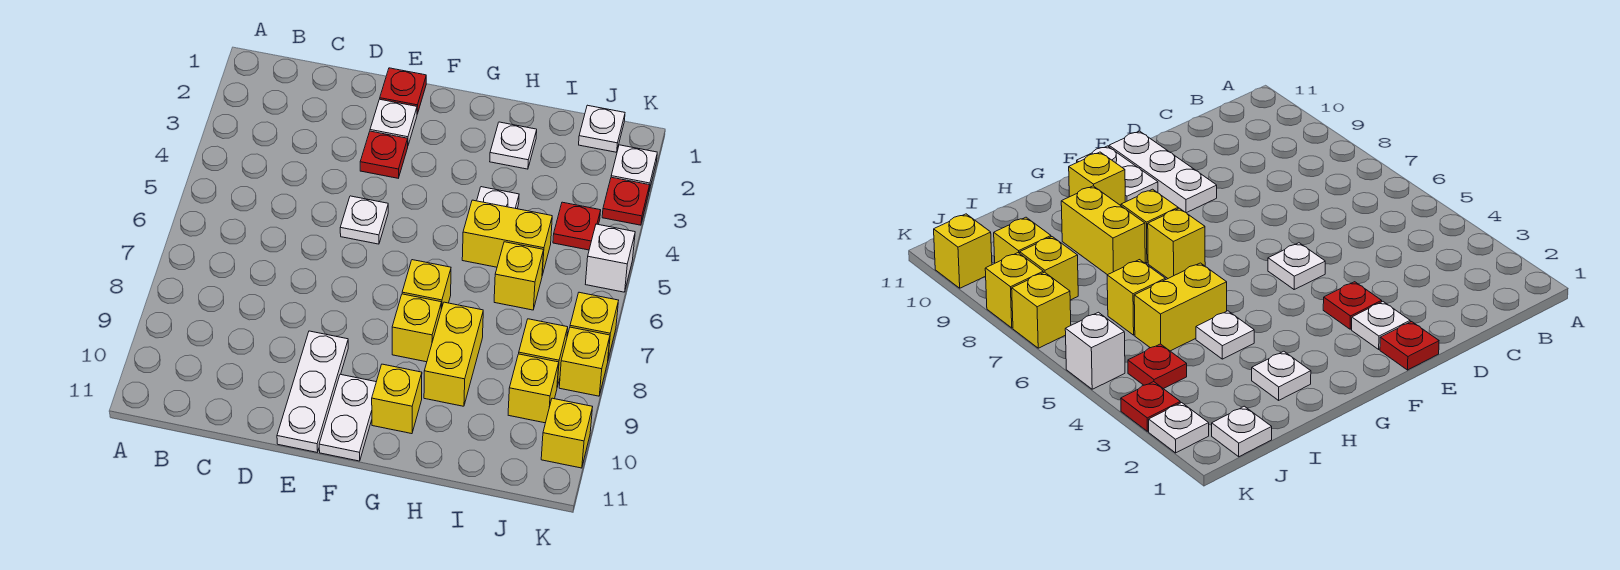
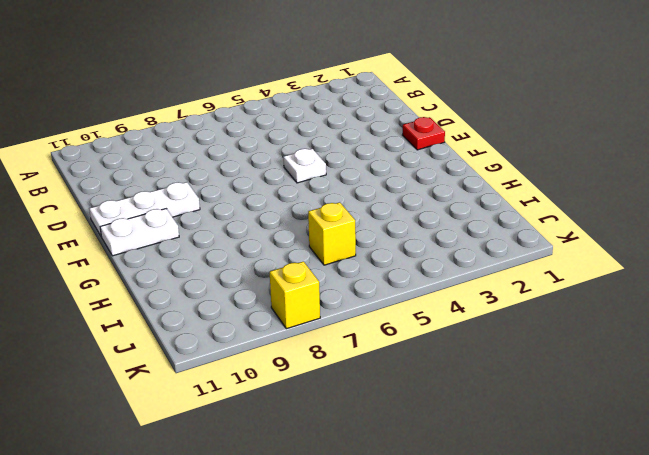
none -> white 1x1 plate [370,99,417,145]
none -> red 1x1 plate [360,131,408,178]
none -> yellow 1x1 brick [402,260,451,309]

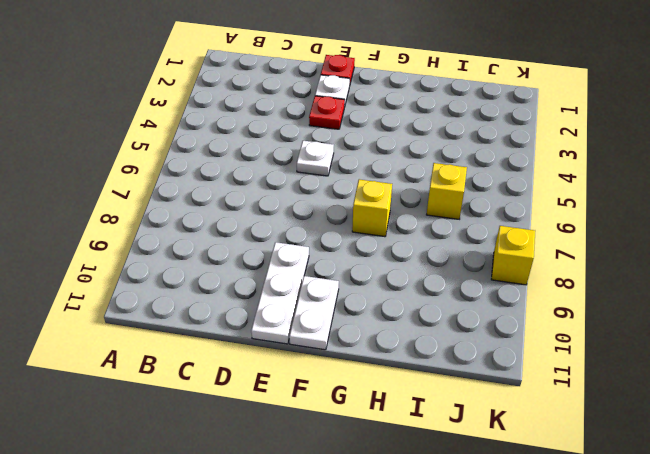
none -> yellow 1x1 brick [392,294,442,362]
none -> yellow 1x1 brick [372,364,422,434]
none -> white 1x1 plate [490,122,537,169]

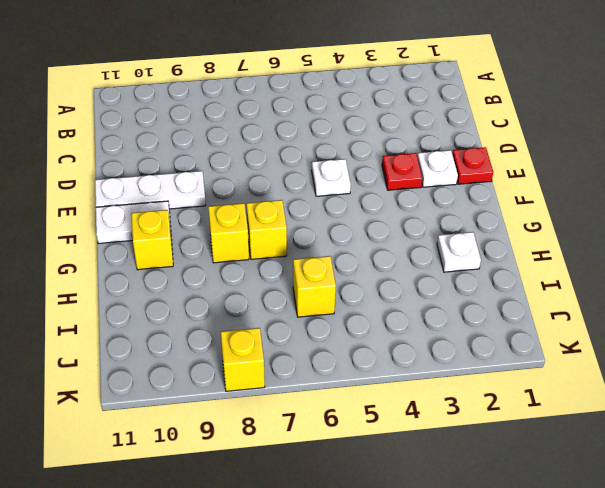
none -> white 1x1 plate [477,187,519,209]
none -> yellow 1x2 brick [462,200,552,275]
none -> yellow 1x2 brick [424,302,483,406]

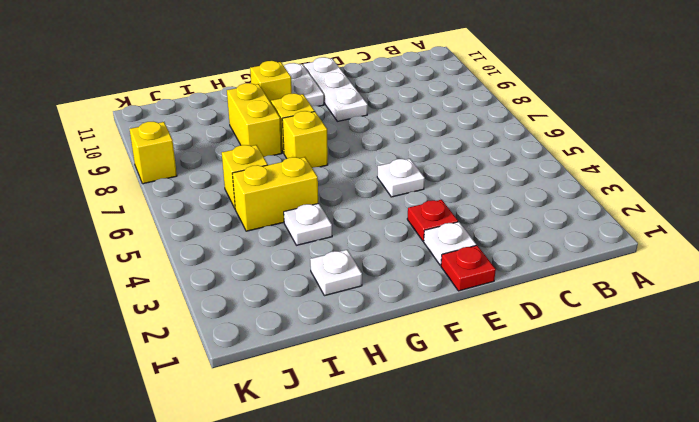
none -> white 1x1 plate [579,105,625,152]
none -> red 1x1 plate [553,202,601,250]
none -> yellow 1x1 brick [519,319,568,387]

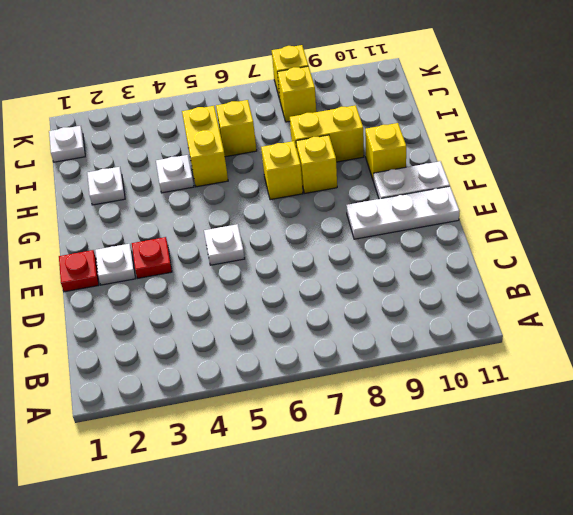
none -> red 1x1 plate [553,202,601,250]
none -> yellow 1x1 brick [508,354,559,423]
none -> white 1x1 plate [611,145,657,190]

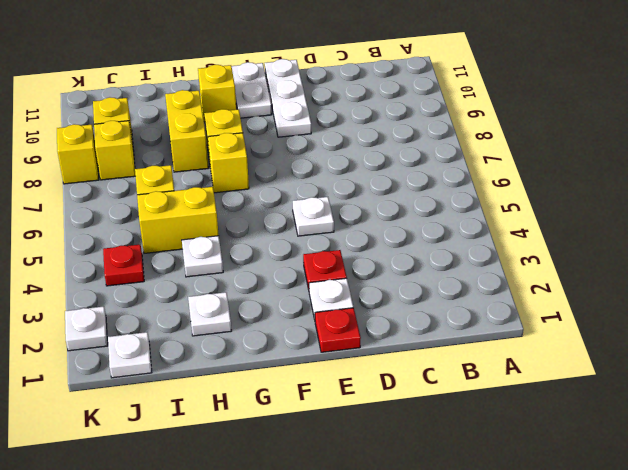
none -> red 1x1 plate [602,177,649,225]
none -> white 1x1 brick [586,224,635,292]
none -> yellow 1x1 brick [570,292,619,359]

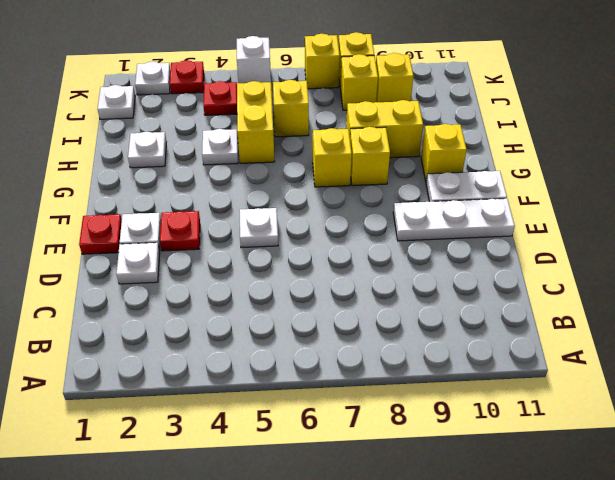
white 1x1 plate [116,243,160,284] -> none
none -> yellow 1x1 brick [541,398,592,468]

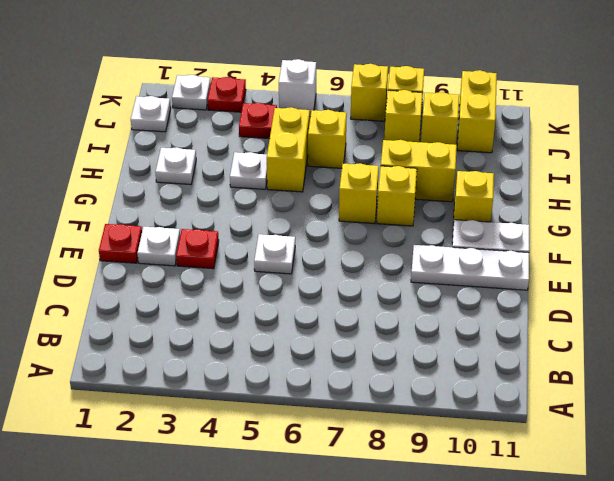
yellow 1x2 brick [457,70,497,153] -> yellow 1x1 brick [541,398,592,468]

